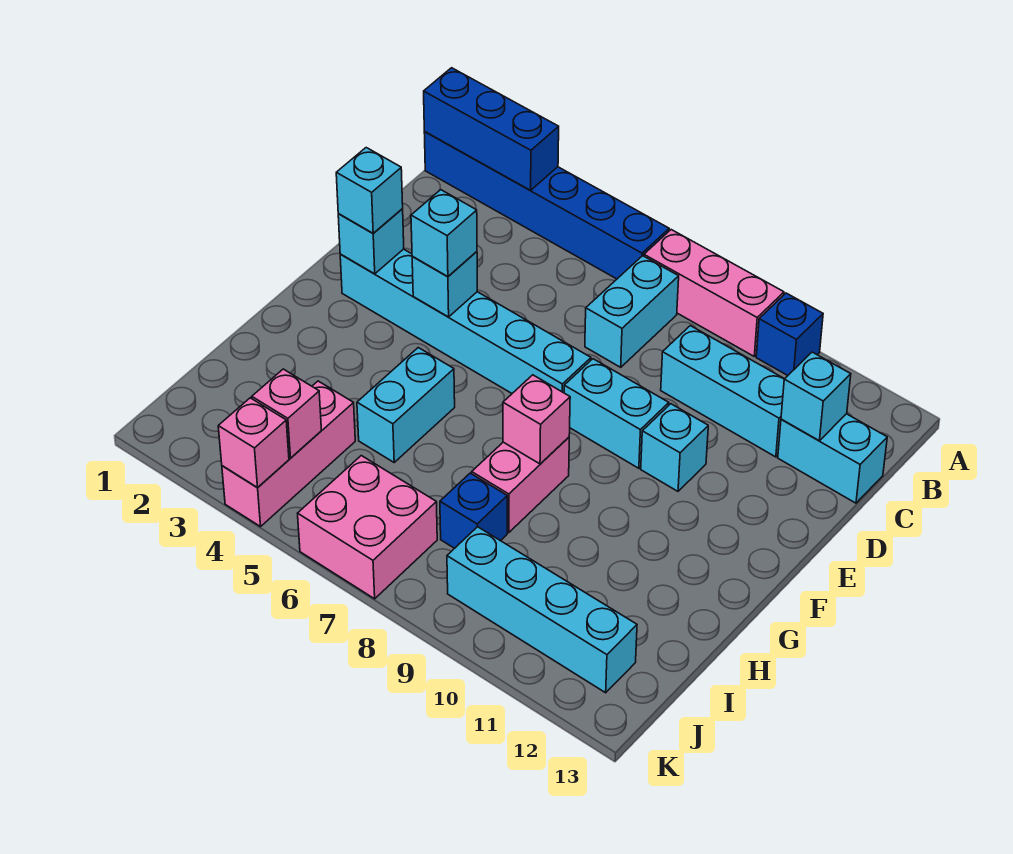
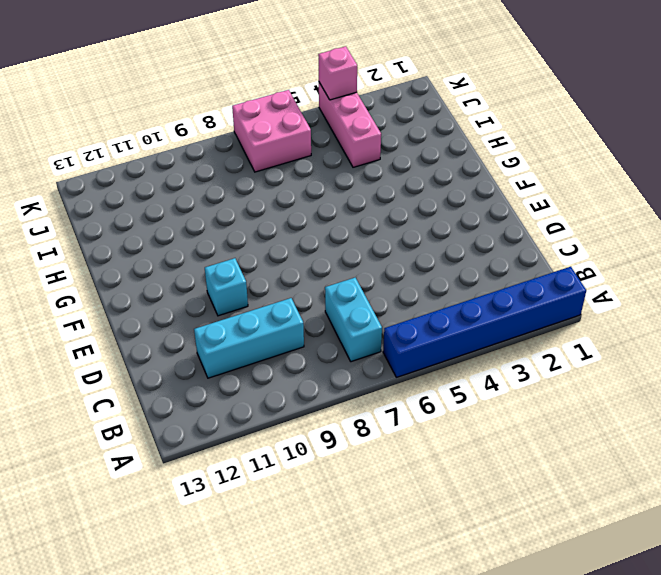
none -> pink 1x3 brick [644,230,784,356]
none -> blue 1x1 brick [756,293,823,375]
none -> cyan 1x2 brick [778,414,887,503]

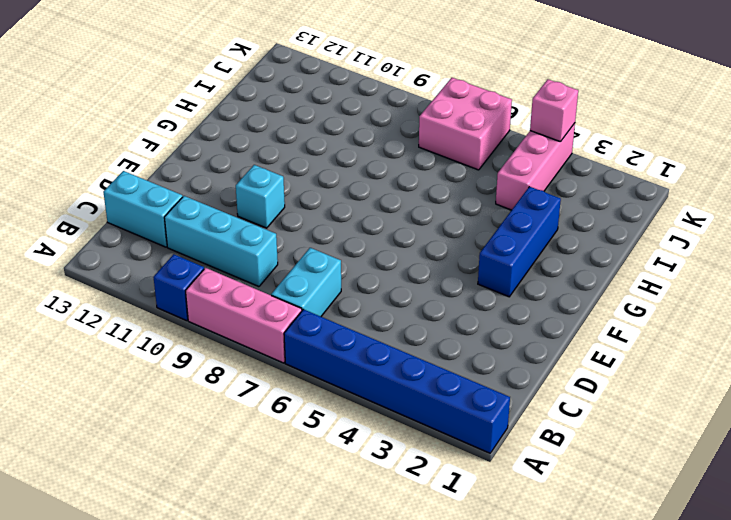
blue 1x3 brick [478,187,561,297] -> blue 1x3 brick turned to [424,68,559,190]
none -> cyan 1x6 brick [340,249,591,393]
none -> cyan 1x2 brick [564,359,669,468]
none -> cyan 1x2 brick [357,348,455,462]

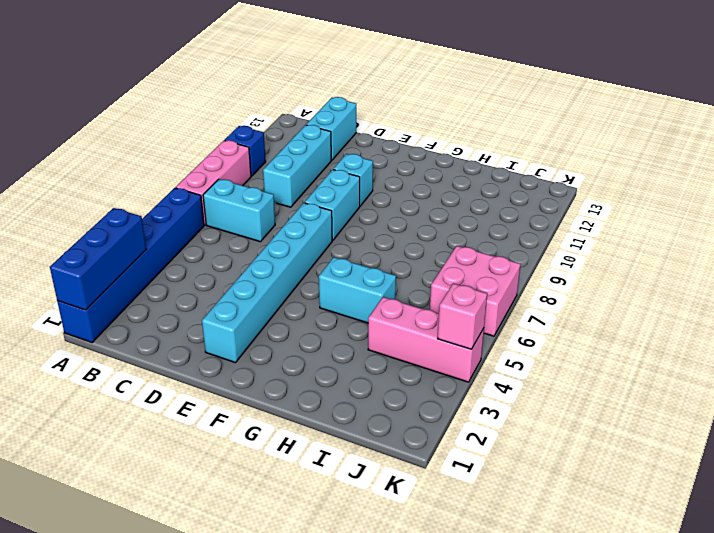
none -> pink 1x2 brick [472,437,569,533]
none -> blue 1x1 brick [440,473,507,548]
none -> cyan 1x4 brick [447,527,637,693]

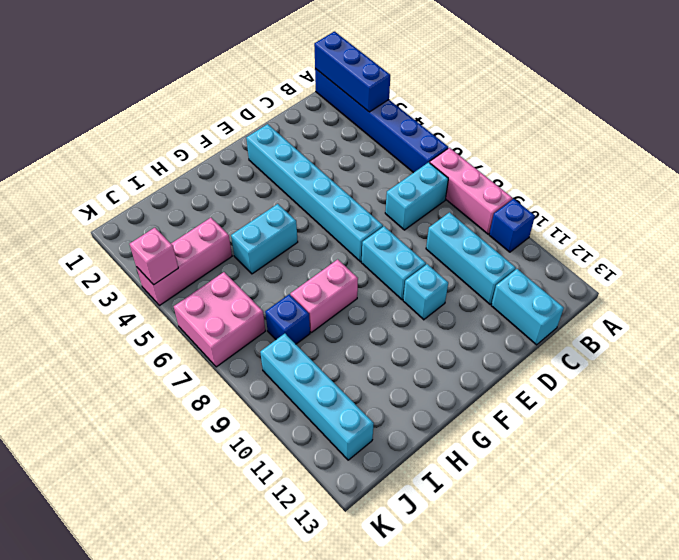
none -> cyan 1x1 brick [781,352,851,441]
none -> cyan 1x1 brick [338,209,404,274]
none -> cyan 1x1 brick [412,252,477,317]

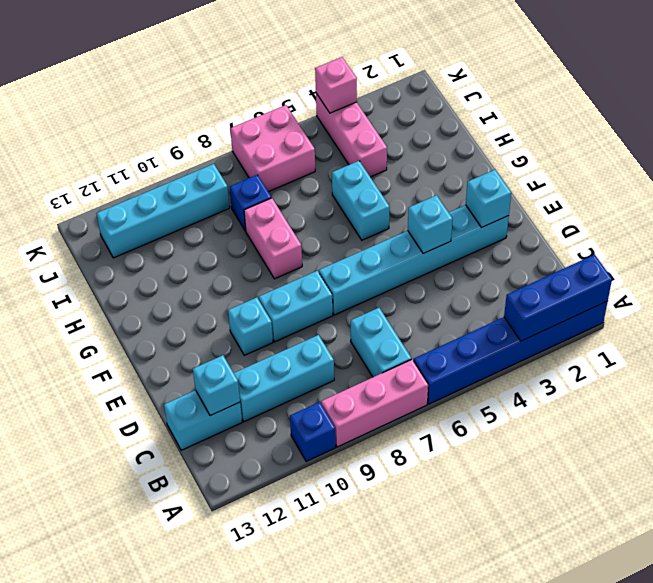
none -> pink 1x1 brick [503,375,570,464]
none -> pink 1x1 brick [252,369,322,458]
none -> cyan 1x1 brick [336,148,403,233]

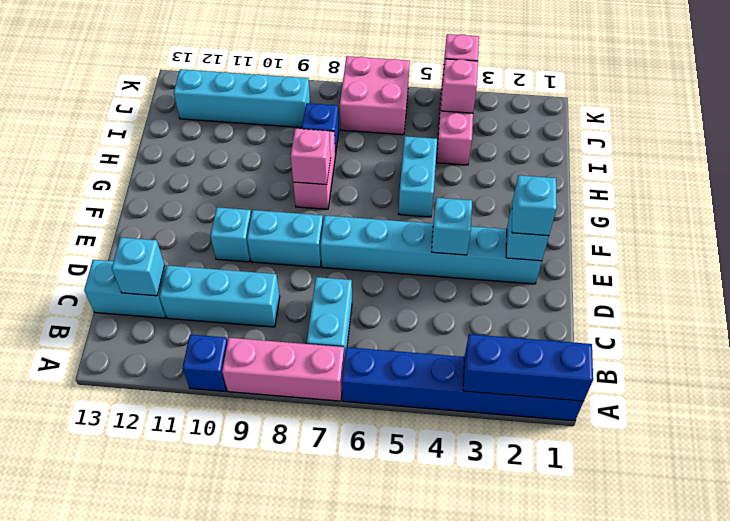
none -> cyan 1x1 brick [411,190,477,277]

